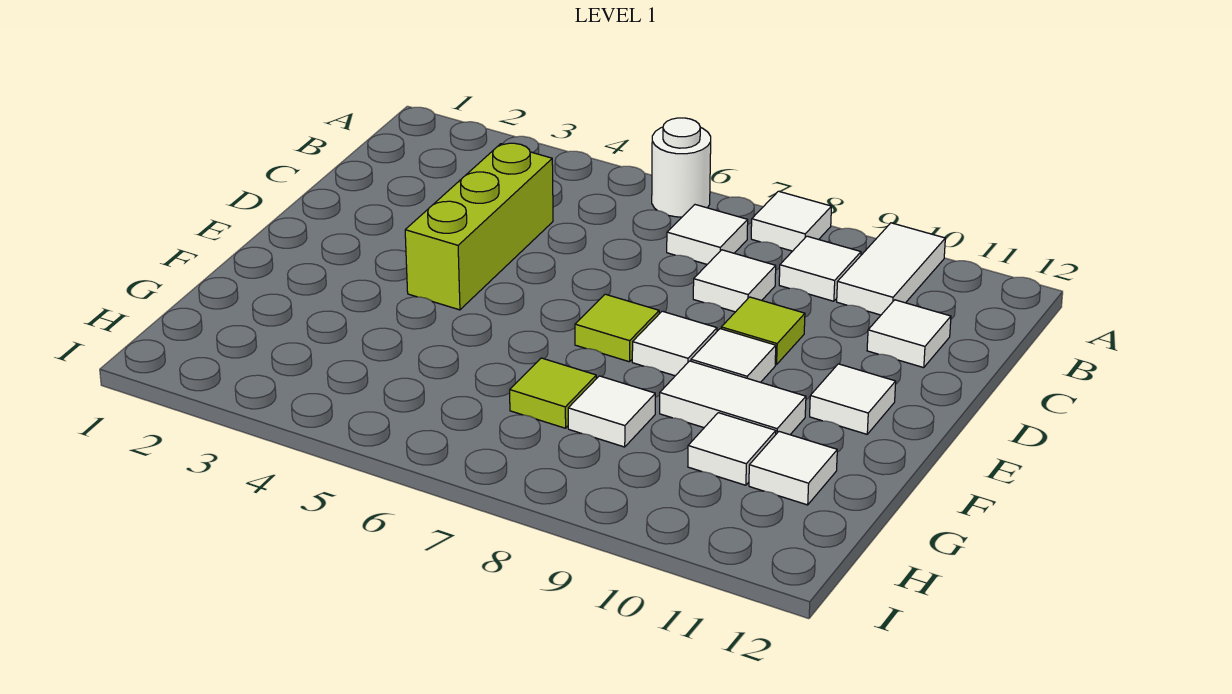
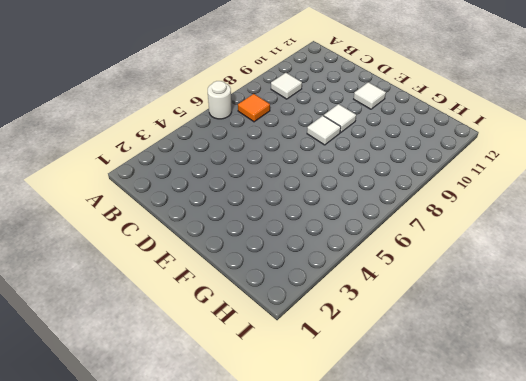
orange 1x1 tile [238,94,270,122] -> white 1x1 tile [667,205,748,264]
none -> white 1x1 tile [751,191,831,251]
none -> white 1x2 tile [837,223,945,315]
none -> lime 1x3 brick [405,143,553,310]

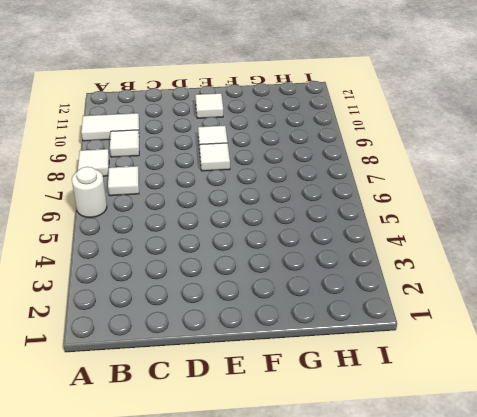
none -> lime 1x3 brick [405,143,553,310]
none -> white 1x1 tile [693,250,776,312]
none -> white 1x1 tile [867,300,951,368]

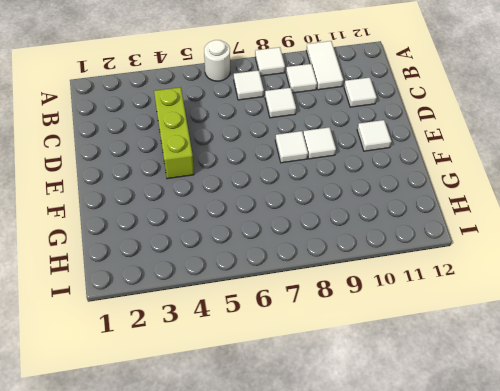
none -> lime 1x1 tile [721,297,805,365]
none -> lime 1x1 tile [575,294,659,362]
none -> white 1x2 tile [660,361,806,435]

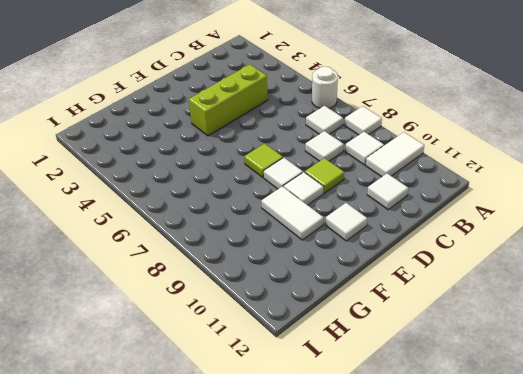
none -> lime 1x1 tile [510,358,596,428]
none -> white 1x1 tile [568,376,655,447]
none -> white 1x1 tile [688,413,776,485]

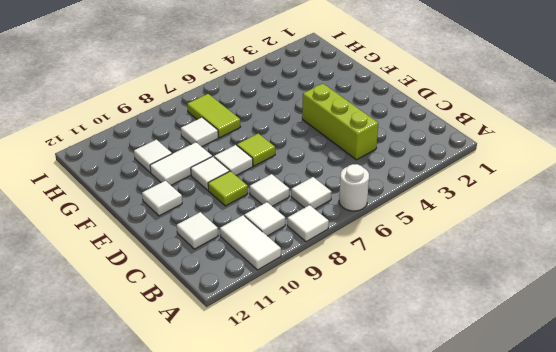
lime 1x2 tile [187,94,240,138] -> lime 1x1 tile [510,358,596,428]
none -> white 1x1 tile [749,432,837,505]

